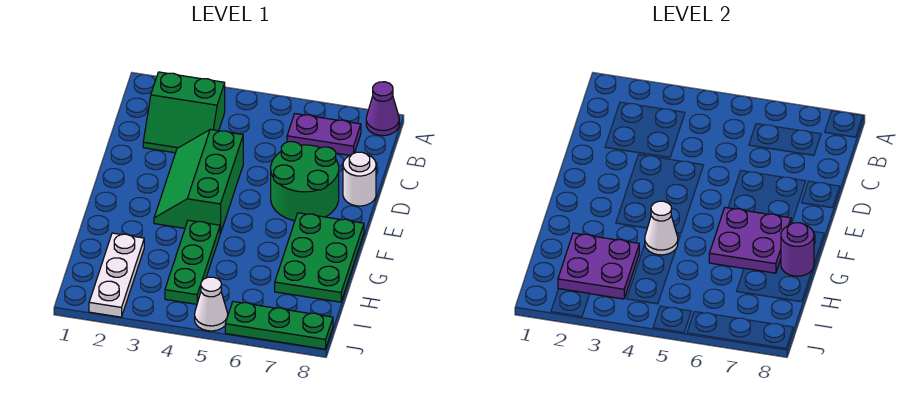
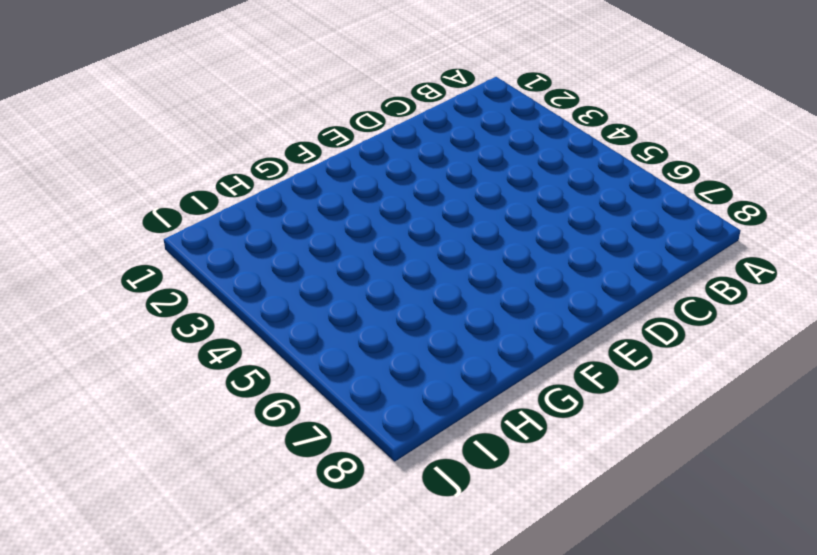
none -> purple 1x1 cone [366,82,399,136]
none -> green 2x2 slope [143,72,225,153]
none -> purple 1x2 plate [287,114,361,155]

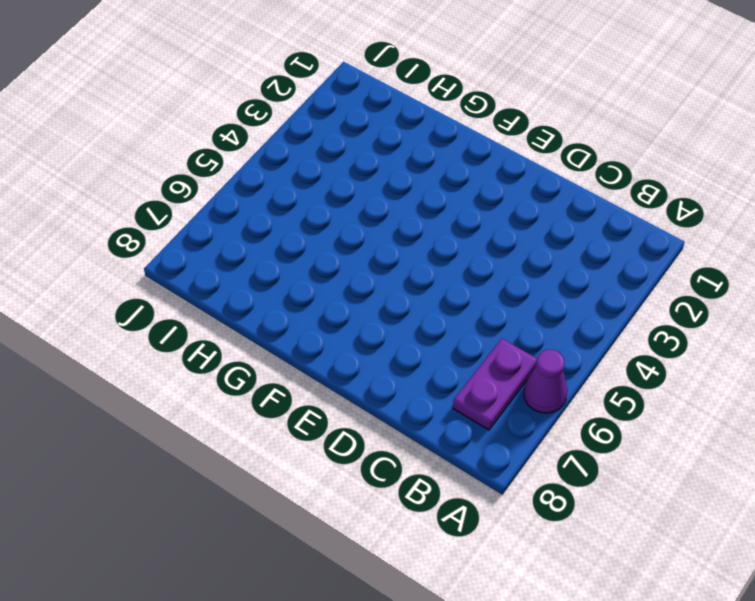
purple 1x1 cone [524,350,567,413] -> purple 1x1 cone moved to [366,82,399,136]
none -> green 2x2 slope [143,72,225,153]
none -> green 2x3 slope [154,130,243,234]
none -> green 2x2 round brick [271,142,339,221]

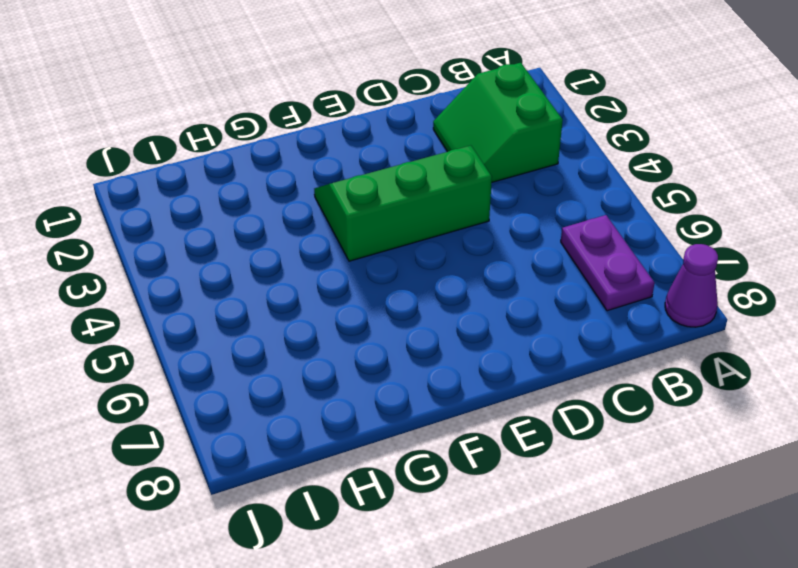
none -> green 2x2 round brick [271,142,339,221]
none -> white 1x1 round brick [343,152,376,206]
none -> green 2x3 plate [275,213,364,302]

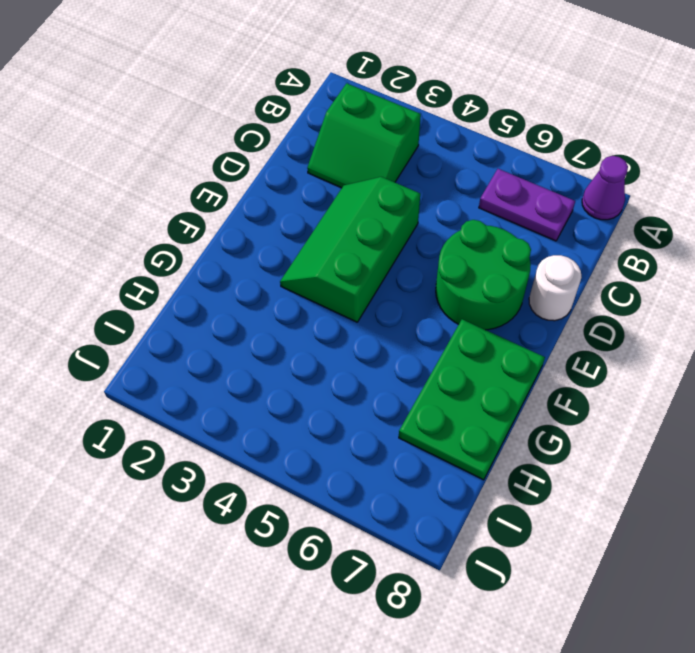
none -> green 1x3 plate [165,220,220,304]
none -> white 1x3 plate [89,233,144,317]
none -> white 1x1 cone [195,277,228,331]

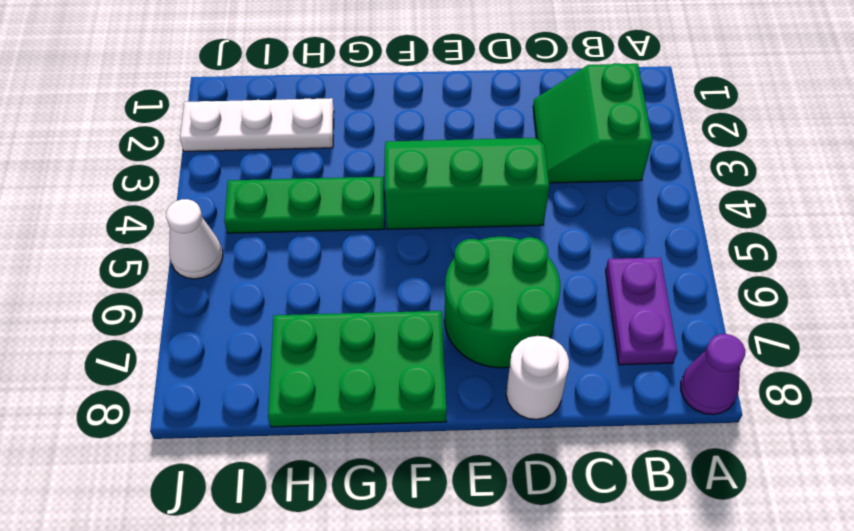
none -> green 1x3 plate [225,302,333,349]
none -> purple 2x2 plate [709,208,791,273]
none -> white 1x1 cone [645,201,678,255]

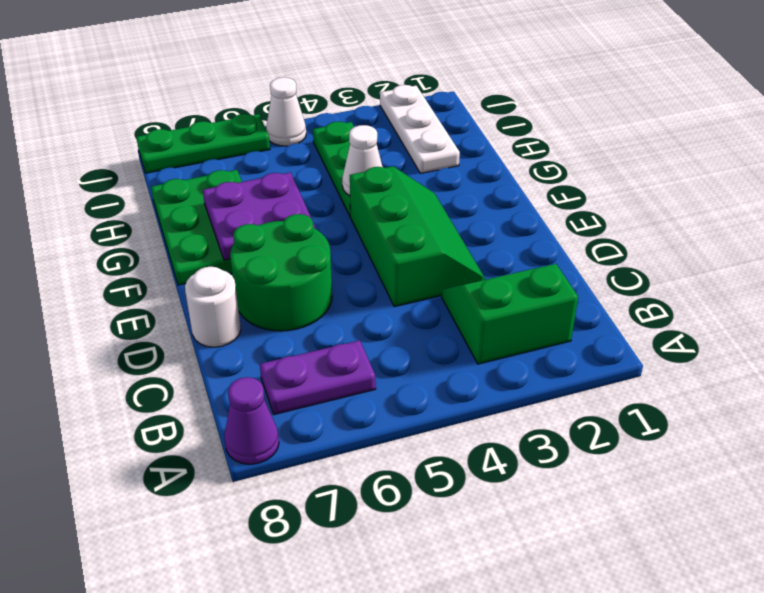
none -> purple 1x1 round brick [781,223,814,276]
none -> purple 2x2 plate [558,233,639,299]

